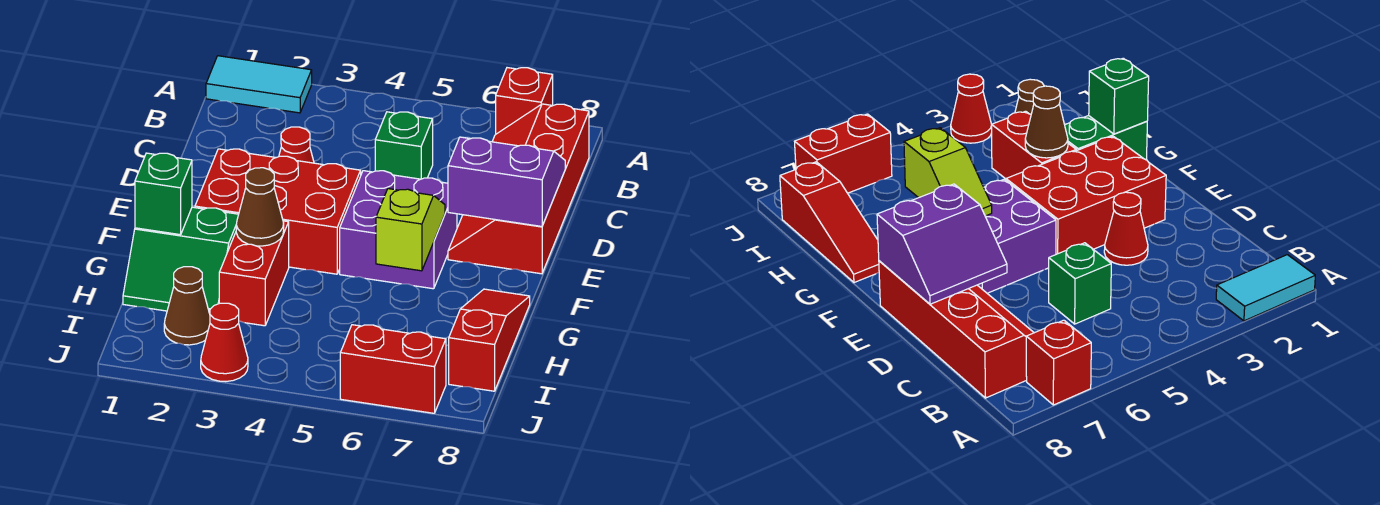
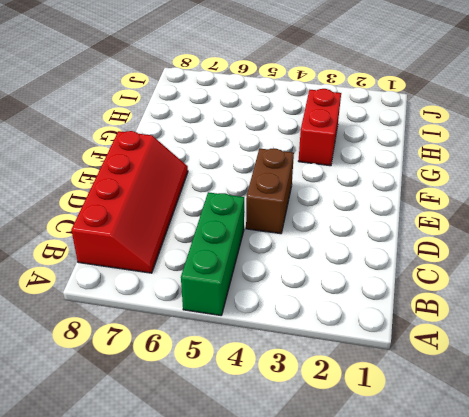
green 1x3 brick [181,192,244,315] -> green 1x1 brick [375,112,433,179]
brown 1x2 brick [246,149,294,234] -> red 2x3 brick [195,149,361,274]
none -> cyan 1x2 tile [206,56,312,113]
none -> red 1x1 brick [496,68,553,134]
none -> red 1x1 cone [279,127,314,163]

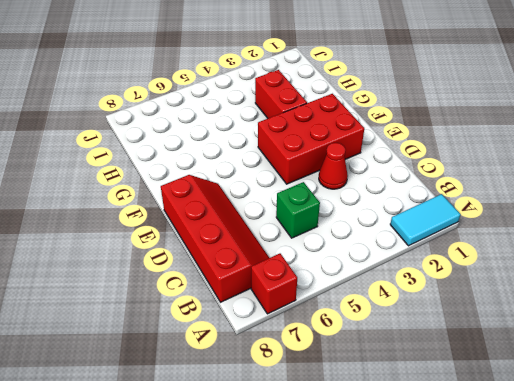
none -> purple 2x2 brick [340,171,457,289]
none -> green 2x2 slope [123,207,239,314]
none -> red 1x3 slope [449,289,530,391]

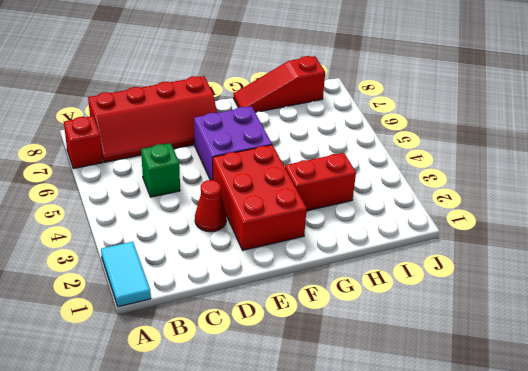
none -> green 2x2 slope [123,207,239,314]
none -> brown 1x1 cone [164,267,210,345]
none -> red 1x1 cone [201,303,248,381]

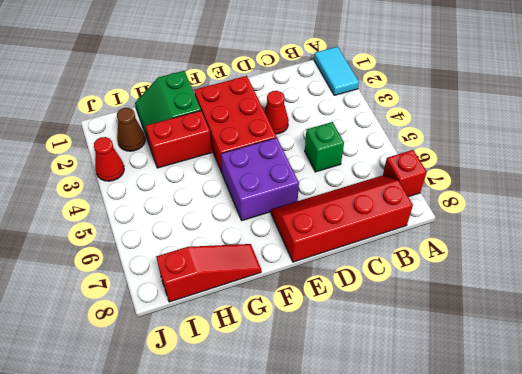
none -> red 1x2 brick [340,325,446,413]
none -> purple 2x2 slope [448,137,565,226]
none -> lime 1x2 slope [376,189,445,271]

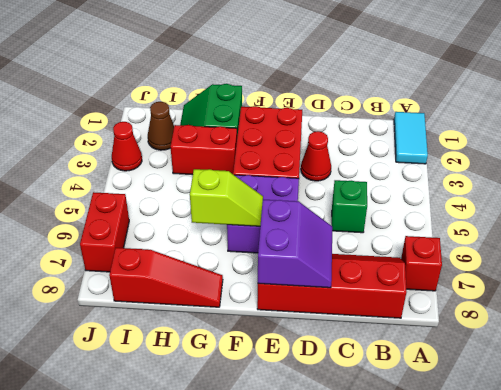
none -> green 1x1 brick [135,153,192,235]
none -> brown 1x1 cone [236,168,284,246]

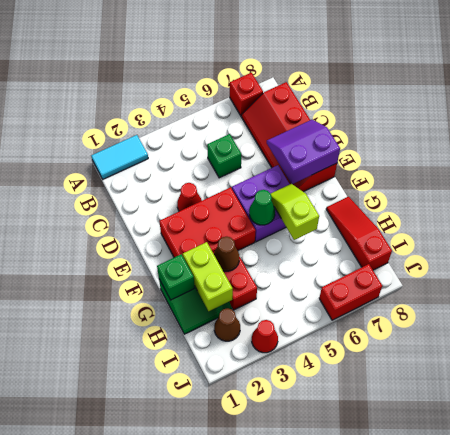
green 1x1 cone [249,190,275,225] -> none
lime 1x2 brick [183,242,233,311] -> none

